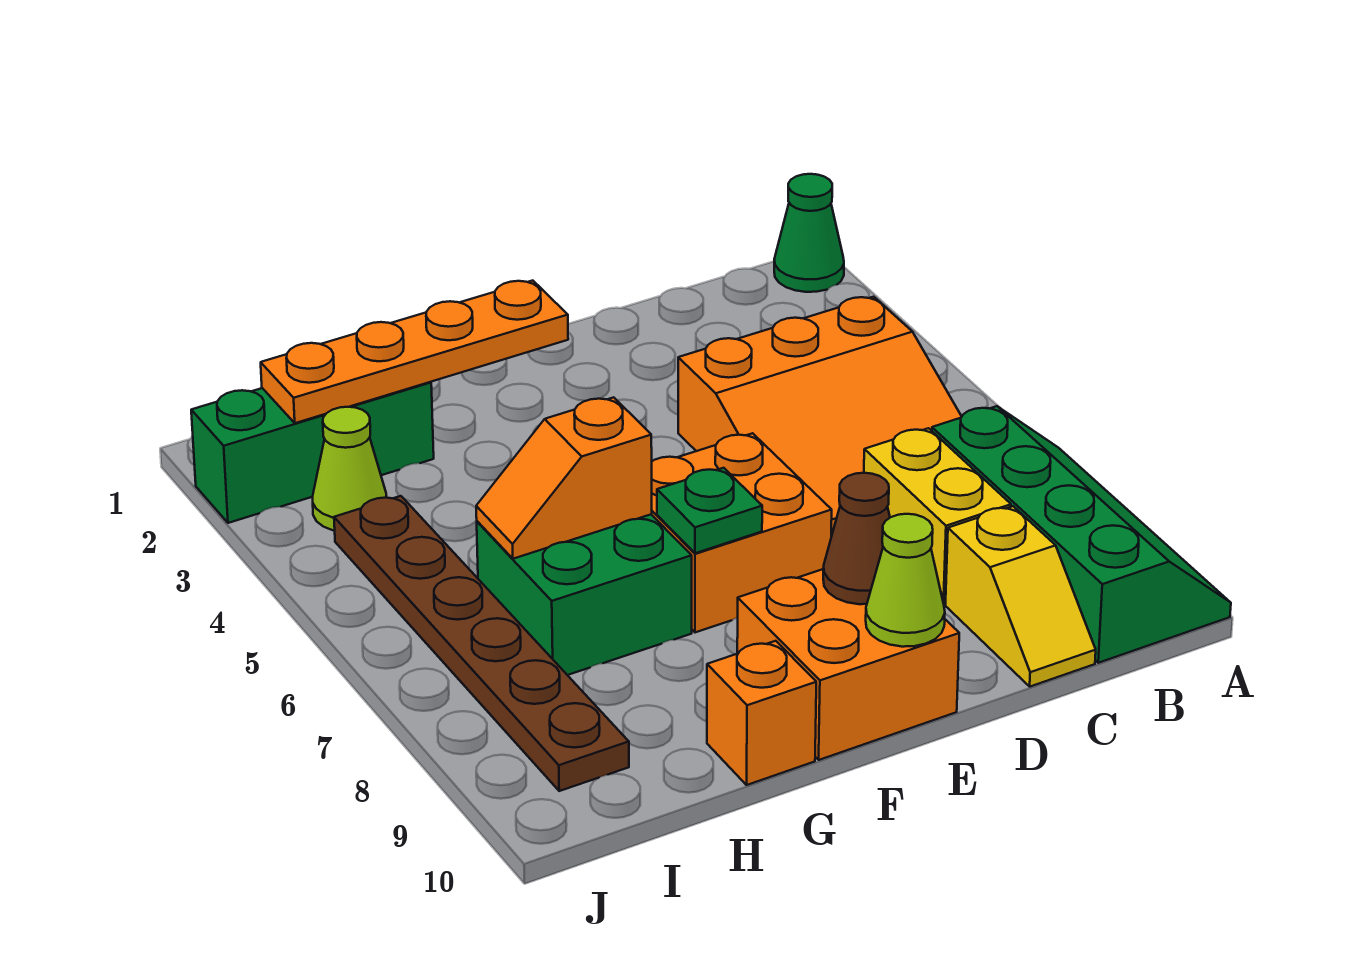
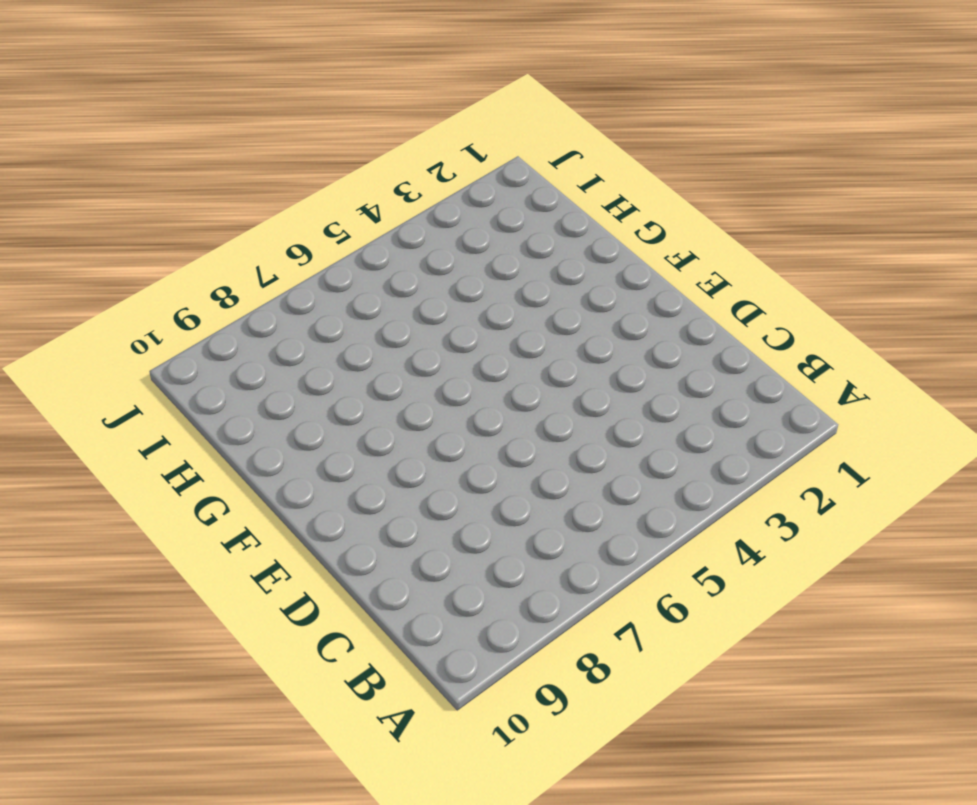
none -> green 1x1 cone [774,174,844,292]
none -> green 2x4 slope [932,406,1231,663]
none -> orange 3x3 slope [678,297,962,533]

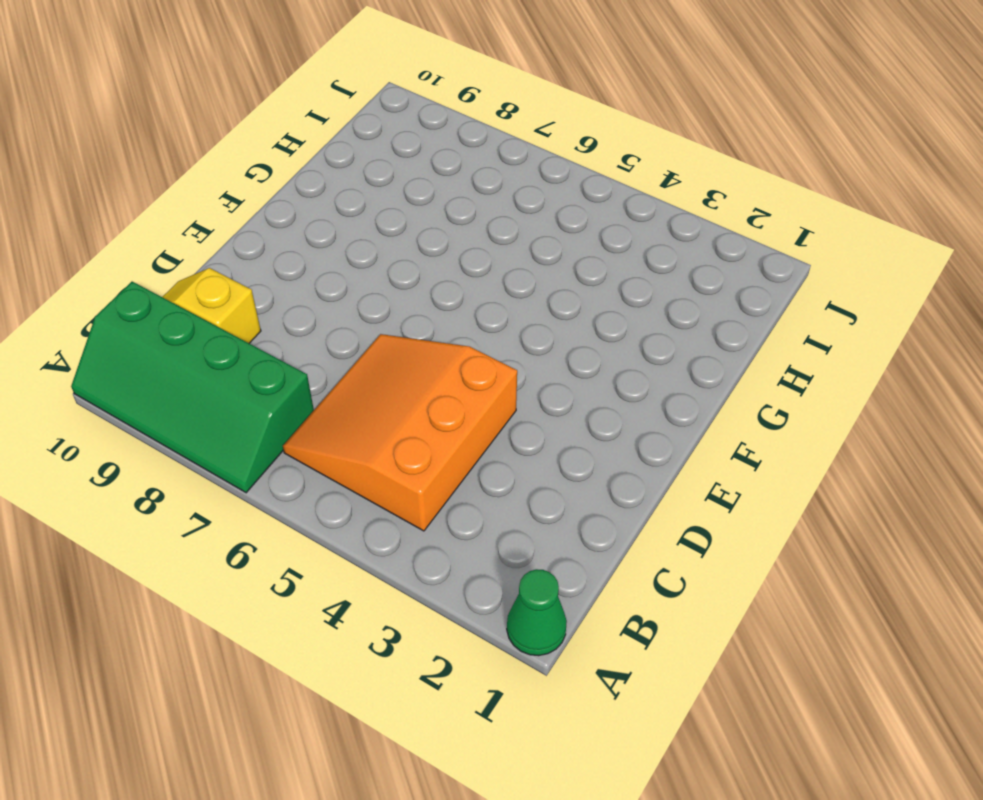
none -> yellow 1x2 brick [864,428,1011,604]
none -> orange 2x2 brick [651,433,832,632]
none -> orange 2x2 brick [737,569,959,760]

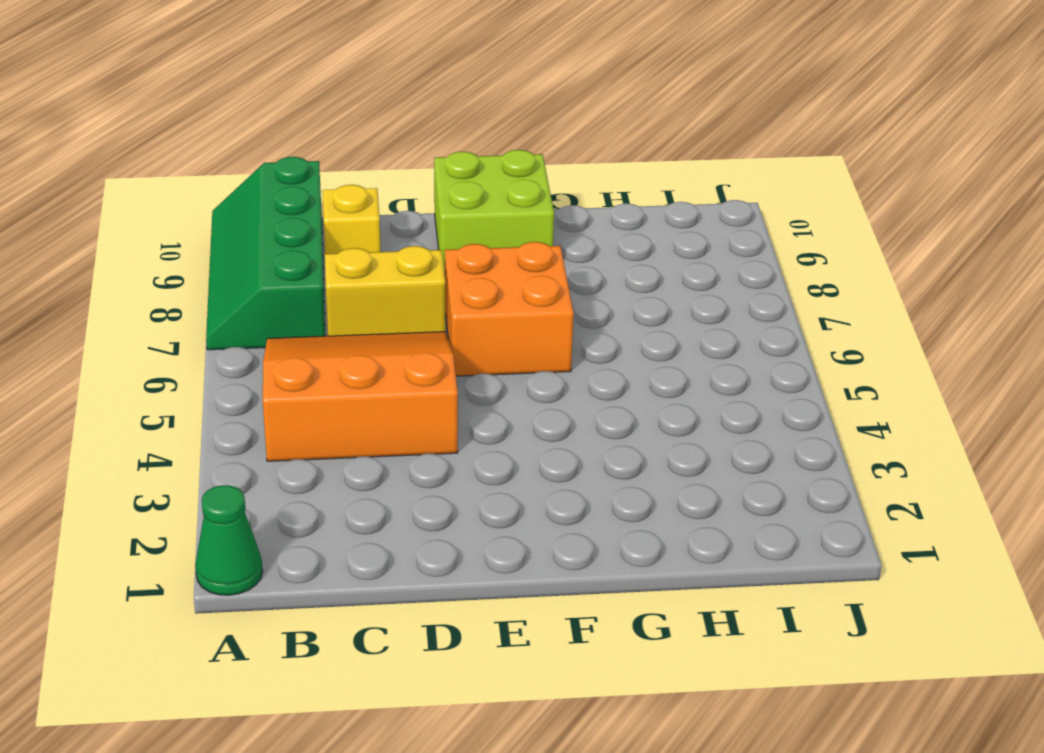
yellow 1x2 brick [325,246,446,336] -> yellow 1x2 brick turned to [864,428,1011,604]
lime 2x2 brick [434,150,554,273] -> orange 2x2 brick [737,569,959,760]
none -> green 2x2 brick [477,515,692,675]
none -> orange 1x1 brick [707,641,816,785]
none -> green 1x3 brick [191,382,434,523]

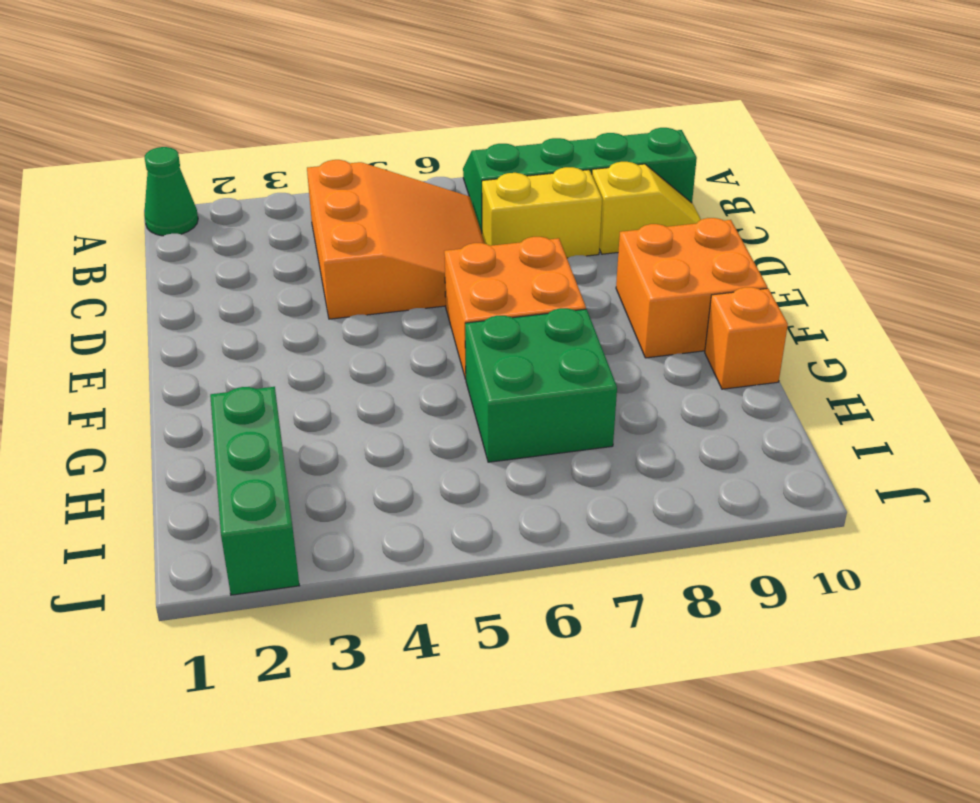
none -> lime 1x1 cone [313,407,387,531]
none -> brown 1x6 plate [334,496,629,791]
none -> brown 1x1 cone [823,473,890,604]

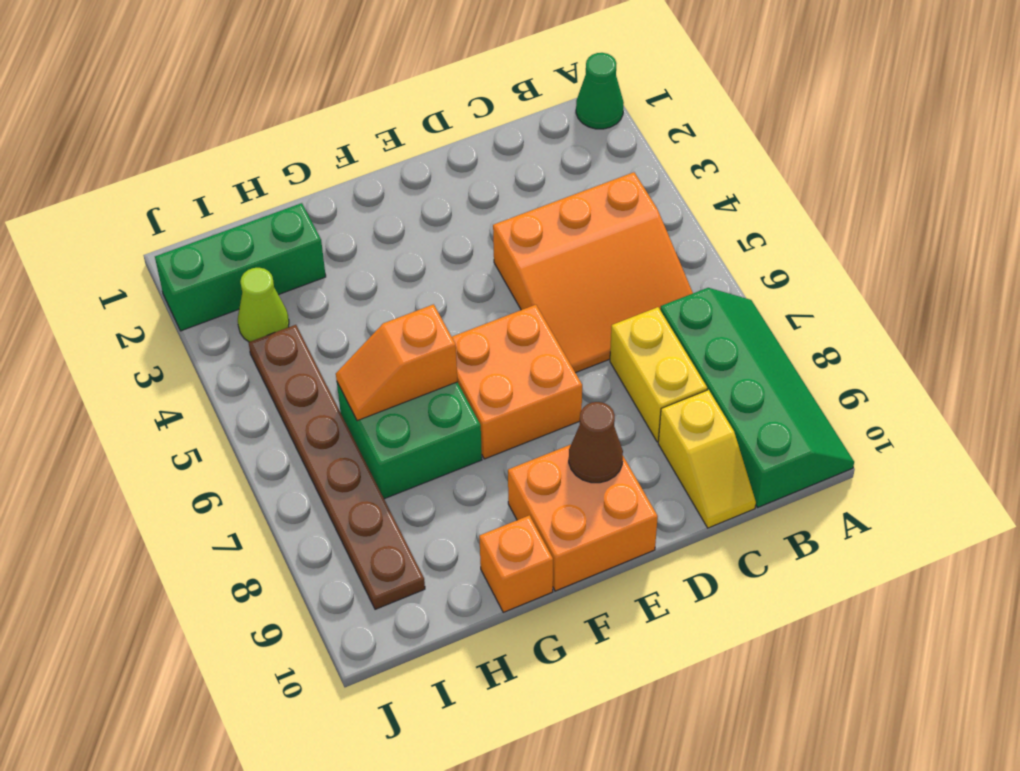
none -> lime 1x1 cone [866,514,945,647]
none -> orange 1x4 plate [261,281,568,423]
none -> green 1x1 plate [657,468,762,553]

